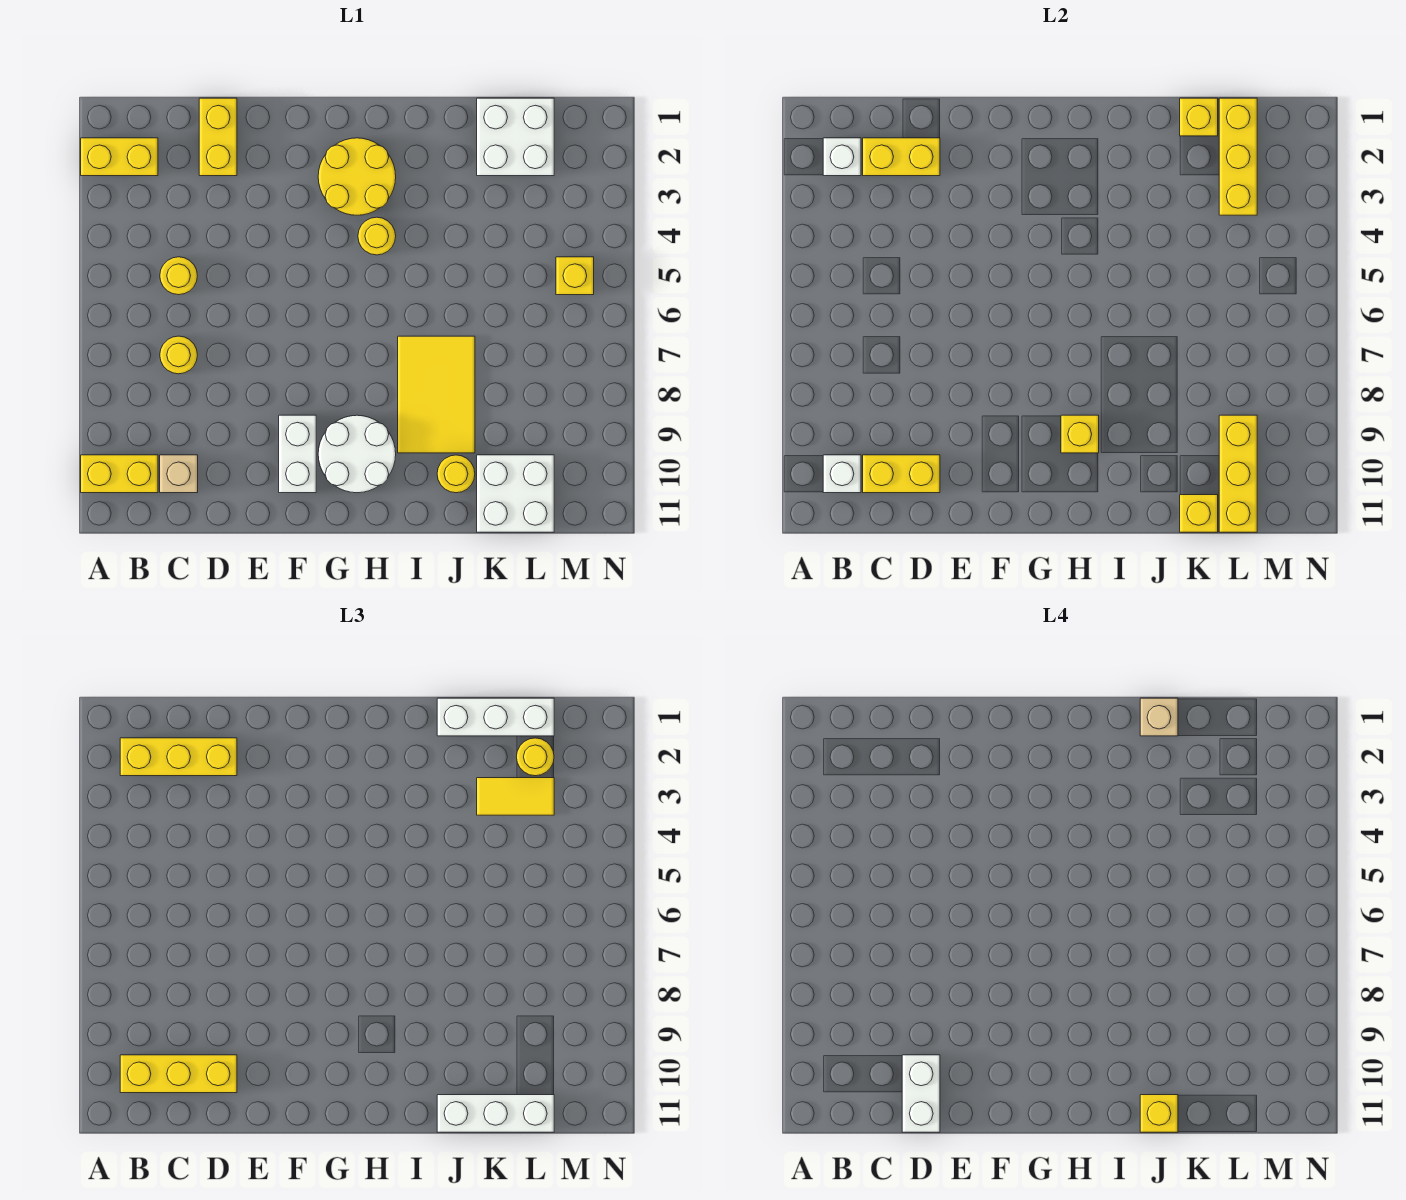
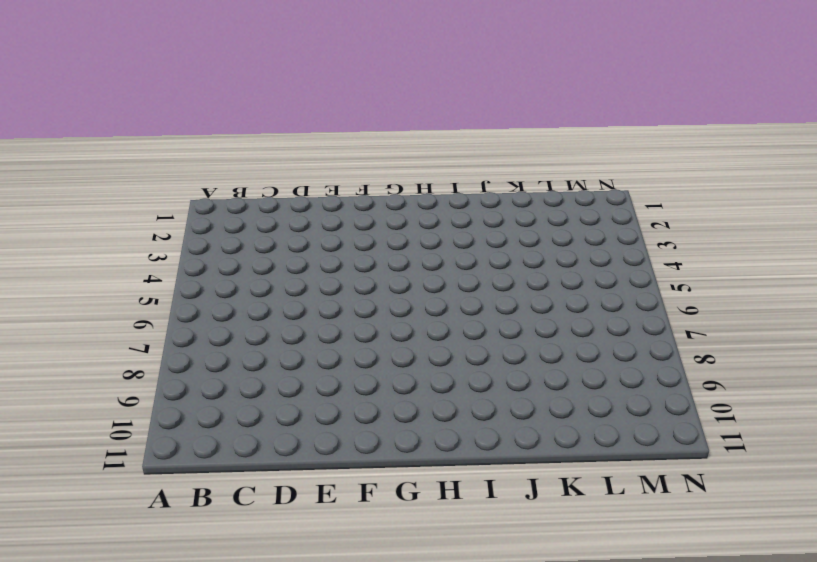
none -> yellow 1x2 brick [81,138,158,176]
none -> yellow 1x2 brick [81,455,158,493]
none -> yellow 1x1 round brick [160,257,197,295]
none -> yellow 1x1 round brick [160,336,197,374]

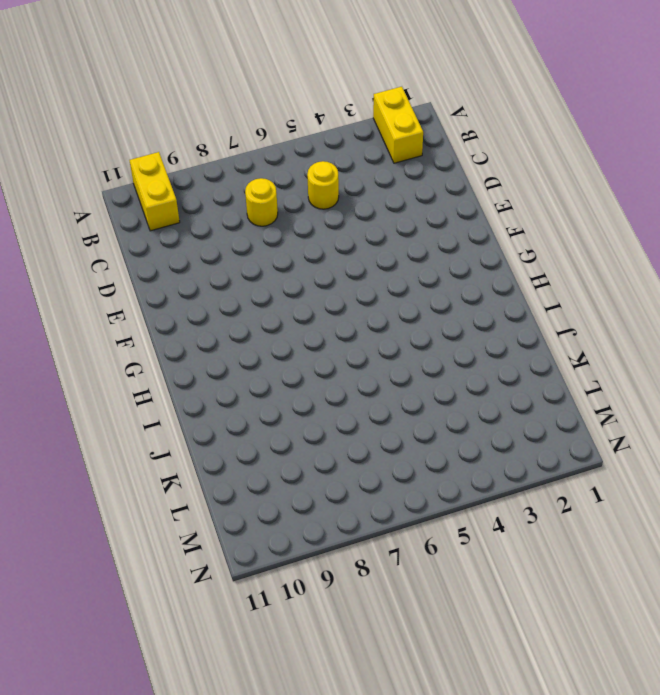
none -> tan 1x1 brick [160,455,198,493]
none -> yellow 1x2 brick [199,98,237,176]
none -> white 1x2 brick [279,415,316,493]
none -> yellow 2x2 round brick [318,138,396,215]

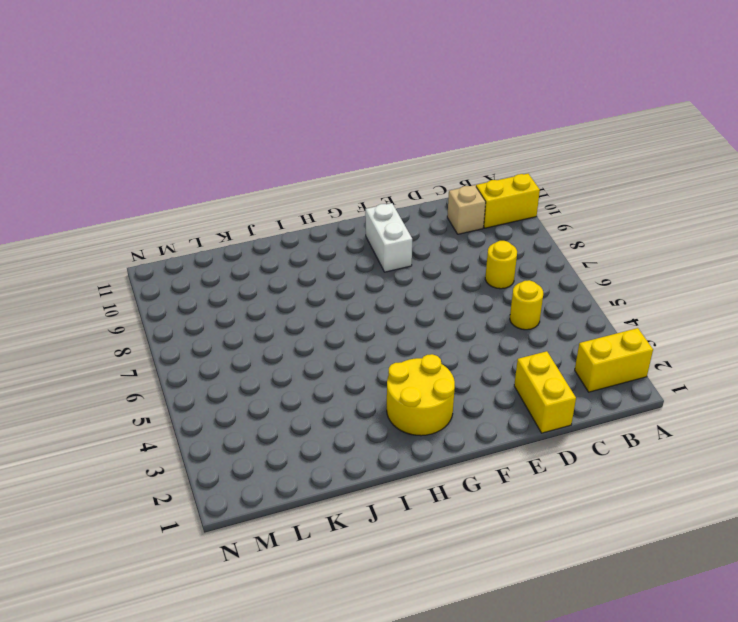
none -> white 2x2 round brick [318,415,396,493]
none -> yellow 1x1 round brick [358,217,396,255]
none -> yellow 2x3 tile [398,336,475,453]
none -> yellow 1x1 round brick [437,455,475,493]

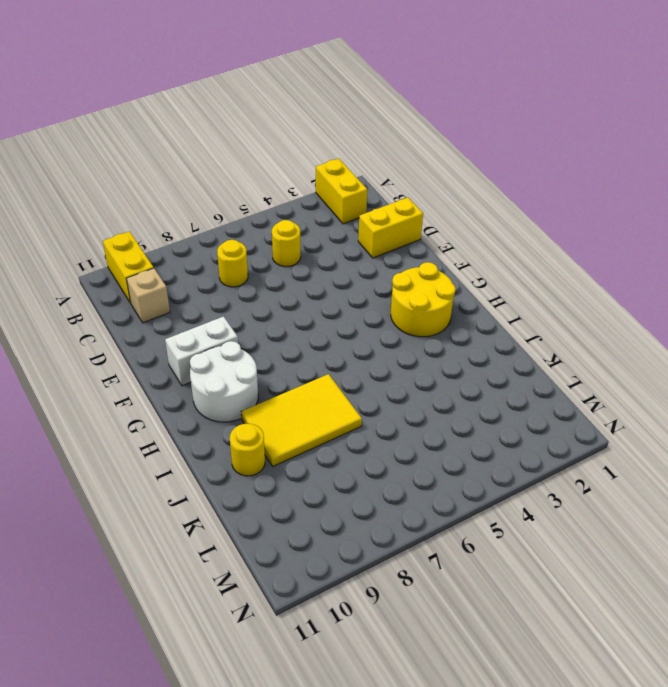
none -> yellow 1x1 round brick [358,217,396,255]
none -> white 2x2 brick [477,98,554,176]
none -> white 2x2 brick [477,455,554,532]
none -> yellow 1x1 brick [556,257,594,295]

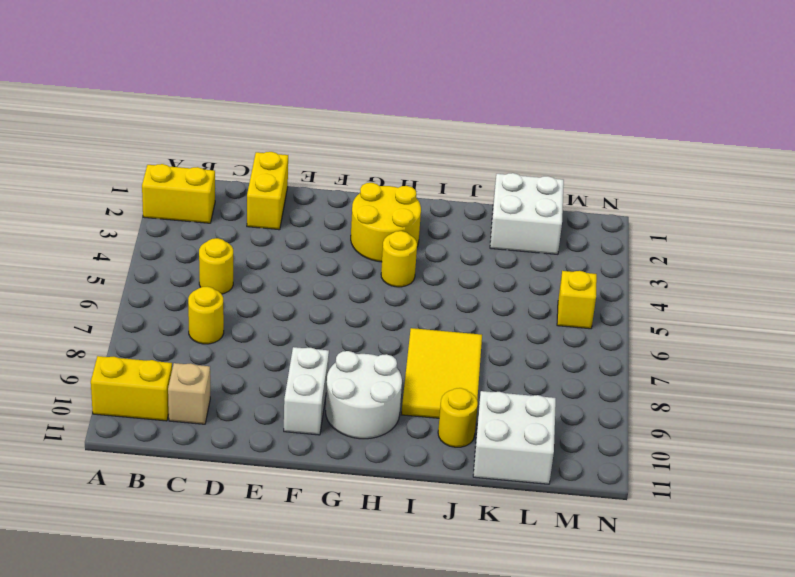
none -> white 1x1 brick [823,138,861,176]
none -> white 1x1 brick [823,455,861,493]
none -> yellow 1x2 brick [863,138,940,176]
none -> yellow 1x2 brick [863,455,940,493]

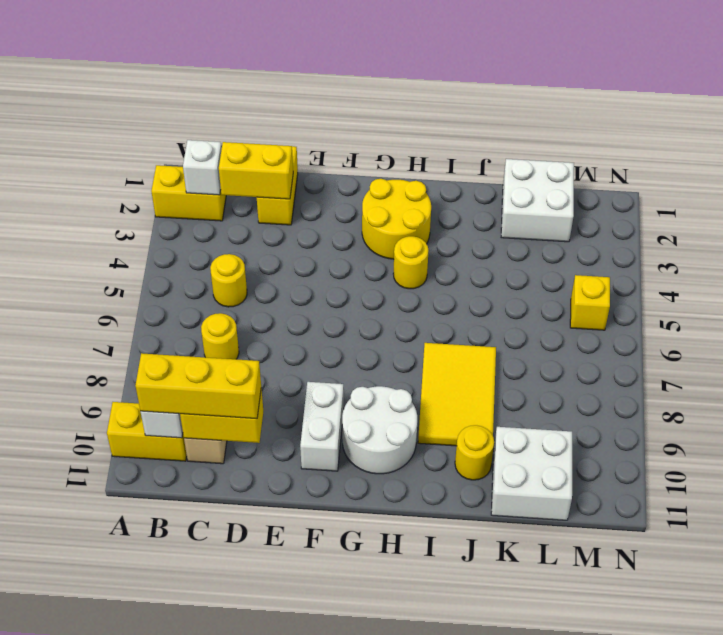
none -> yellow 1x1 brick [1061,415,1099,453]
none -> yellow 1x1 brick [1180,98,1218,136]
none -> yellow 1x1 brick [1180,495,1218,532]
none -> yellow 1x3 brick [1219,98,1257,215]

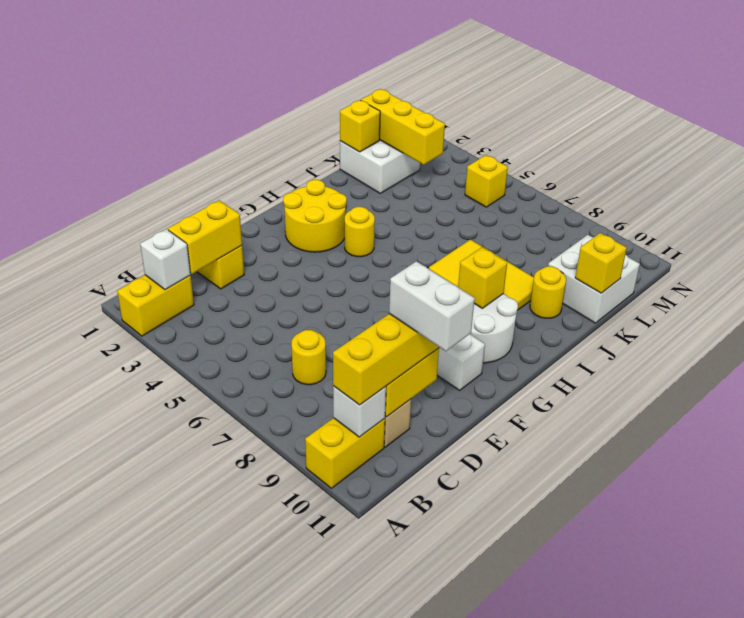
none -> yellow 1x1 round brick [160,257,197,295]
none -> yellow 1x3 brick [1219,415,1257,532]
none -> yellow 1x3 brick [120,738,237,776]
none -> white 1x3 brick [437,698,554,736]

